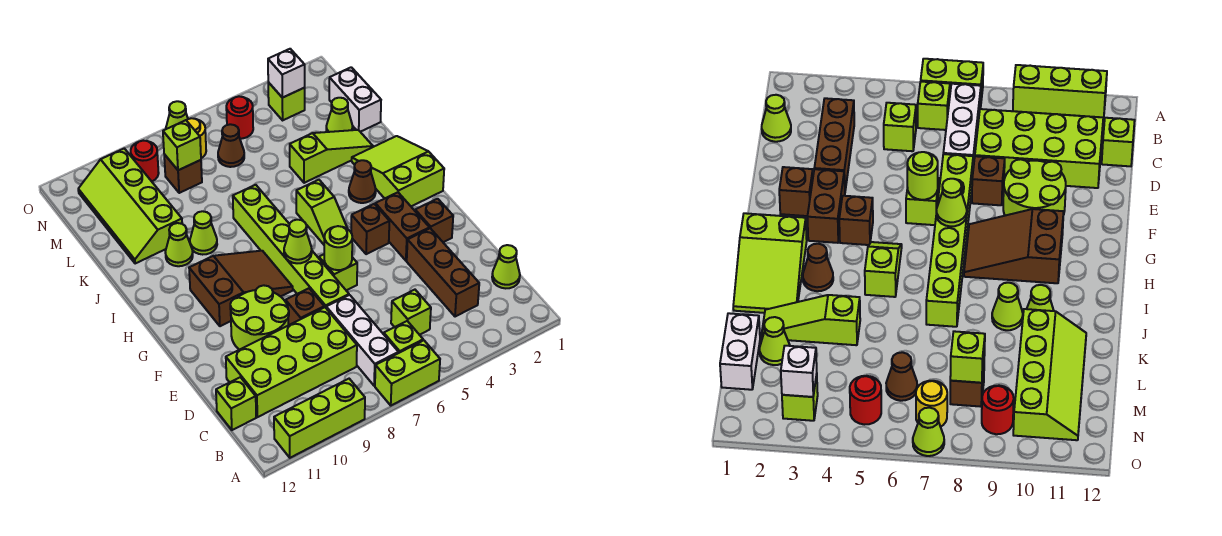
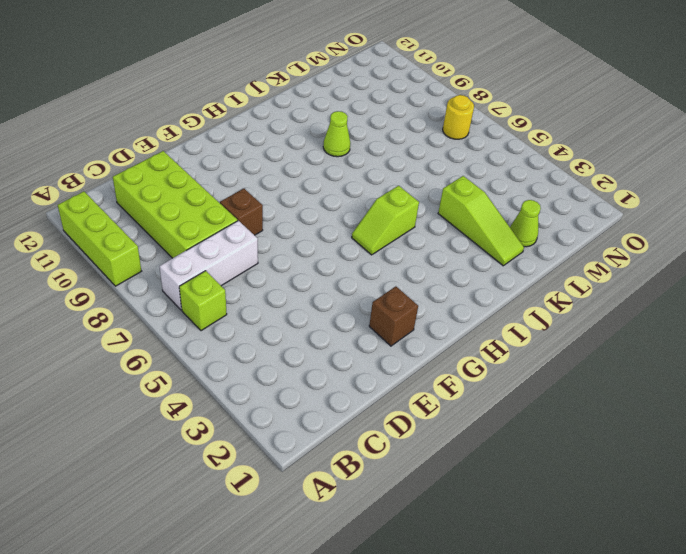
none -> lime 1x2 brick [375,340,440,405]
none -> lime 1x1 cone [492,245,520,288]
none -> brown 1x3 brick [407,228,479,317]
none -> lime 1x1 brick [391,290,431,335]

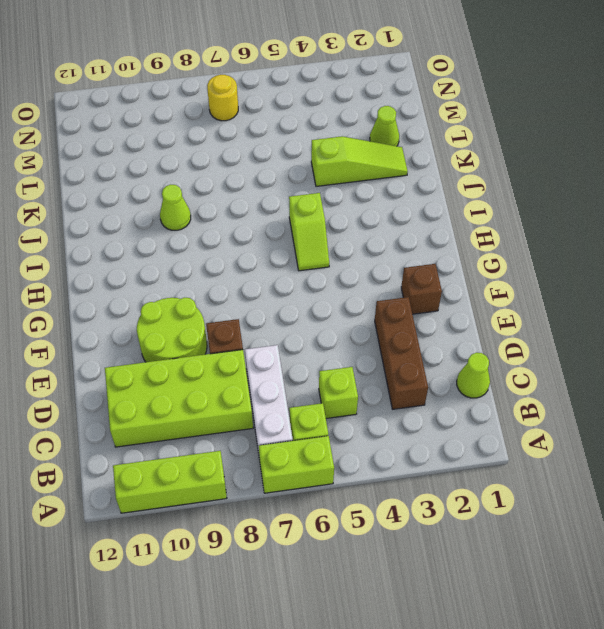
none -> lime 1x1 brick [216,377,256,430]
none -> lime 1x6 brick [233,185,349,307]
none -> brown 1x2 brick [375,192,430,261]
none -> lime 1x1 brick [319,254,357,290]

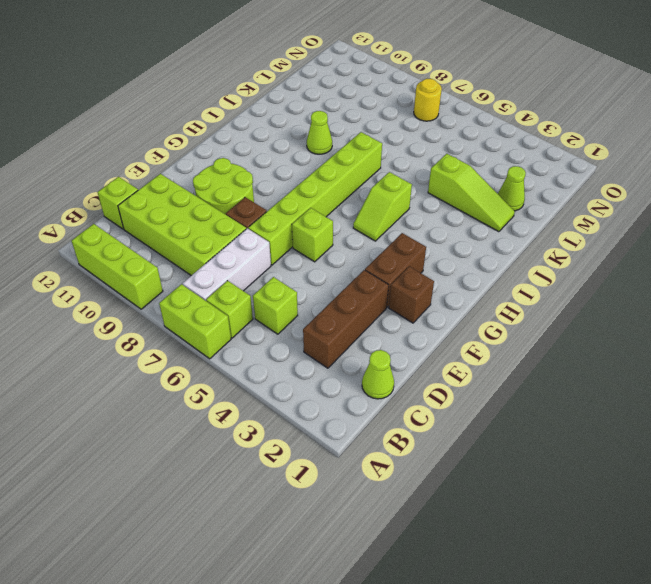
none -> brown 1x1 brick [351,204,389,254]
none -> brown 2x3 slope [189,251,293,326]
none -> lime 2x3 slope [352,136,444,206]
none -> brown 1x1 cone [349,160,376,203]

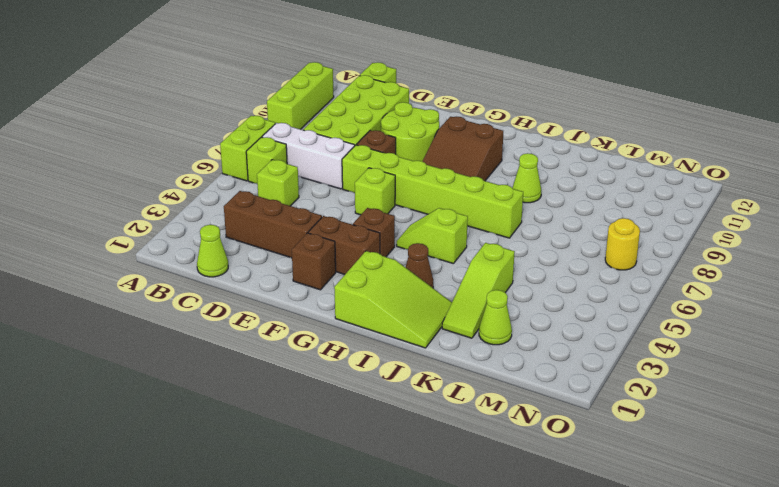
none -> lime 1x1 cone [165,223,193,266]
none -> lime 2x4 slope [78,148,182,264]
none -> white 1x2 brick [329,67,381,132]
none -> brown 1x1 cone [218,124,244,167]

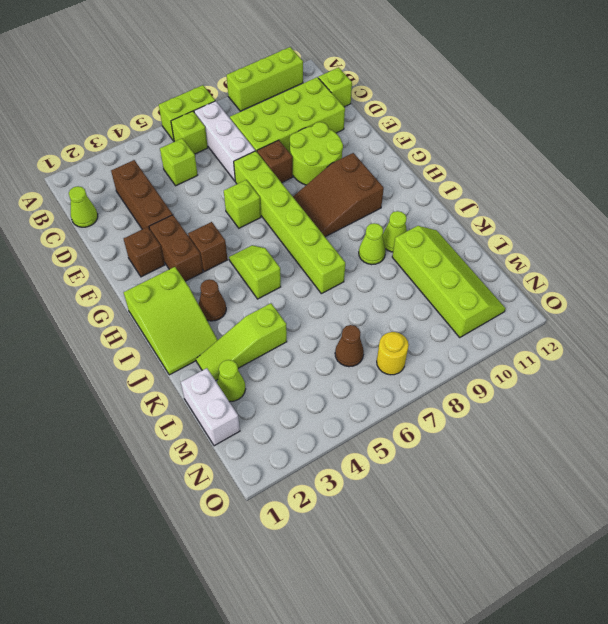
none -> brown 1x1 brick [164,154,202,193]
none -> lime 1x1 brick [268,82,305,120]
none -> red 1x1 round brick [226,96,253,139]
none -> red 1x1 round brick [131,141,159,181]

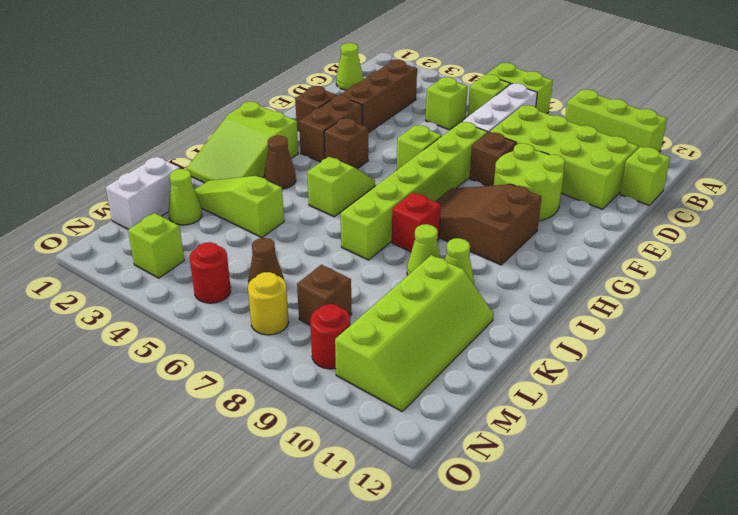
red 1x1 brick [392,193,441,252] -> none
none -> lime 1x1 cone [166,101,188,129]
none -> lime 1x1 round brick [324,226,352,270]
none -> lime 1x1 cone [284,220,312,263]
none -> lime 1x1 brick [163,120,201,170]

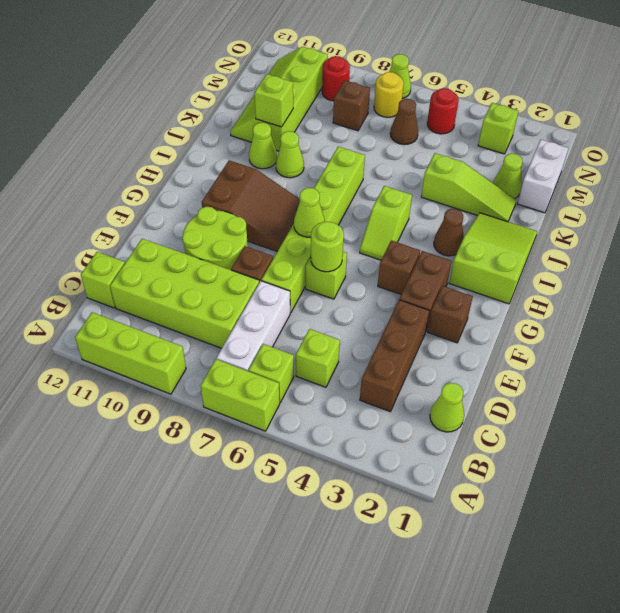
lime 1x1 brick [254,74,293,127] -> lime 1x1 brick moved to [163,120,201,170]
none -> white 1x1 brick [268,49,305,98]

